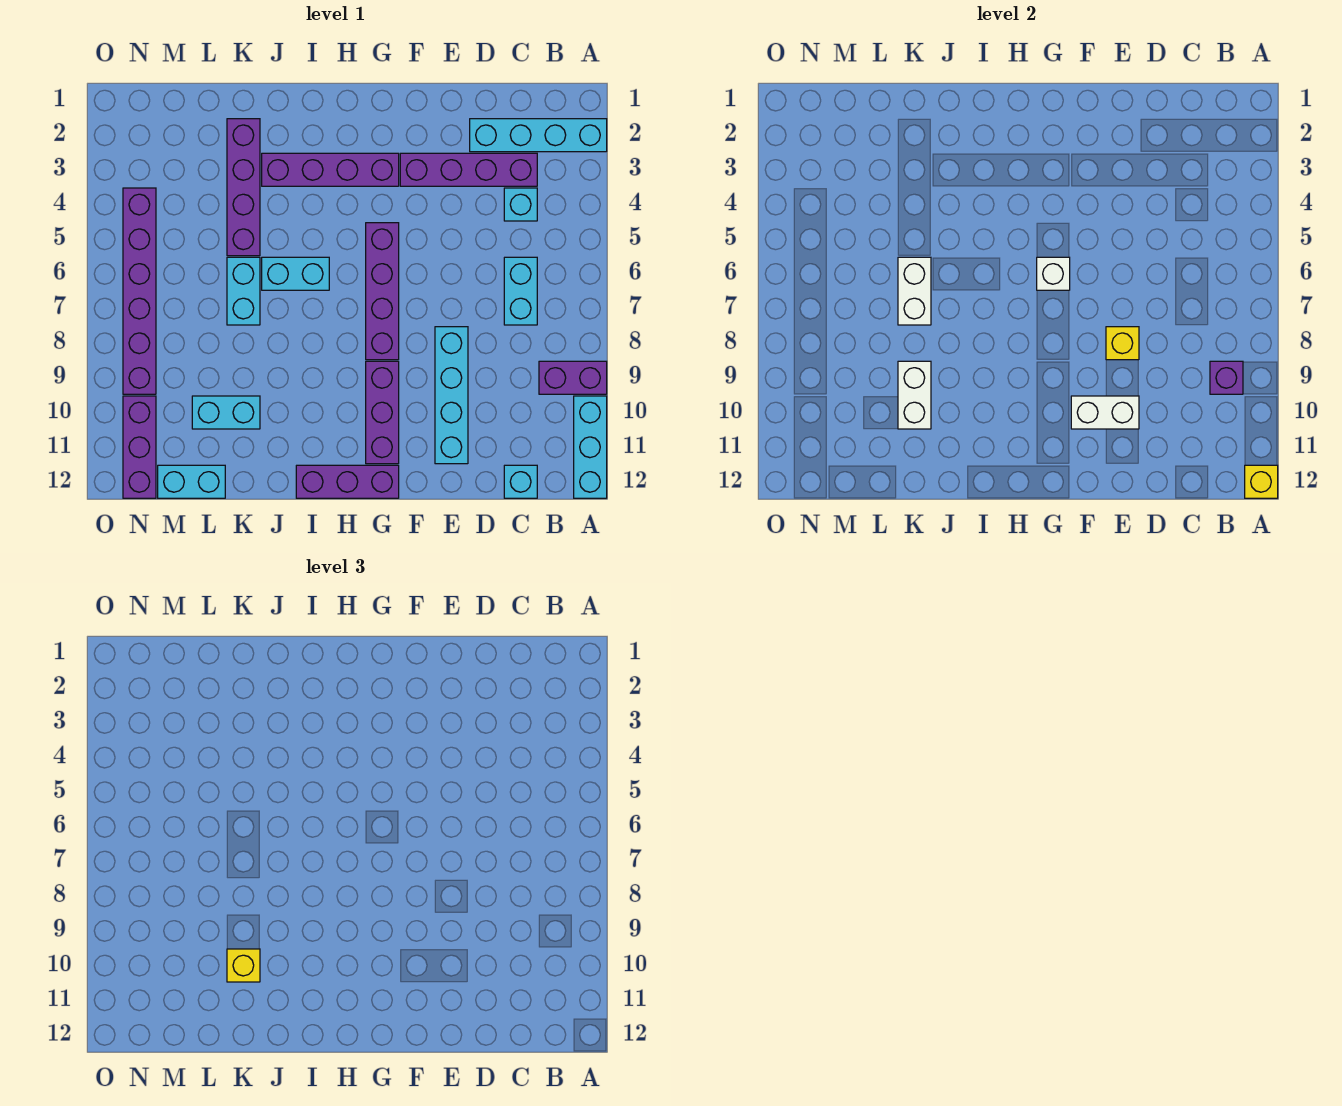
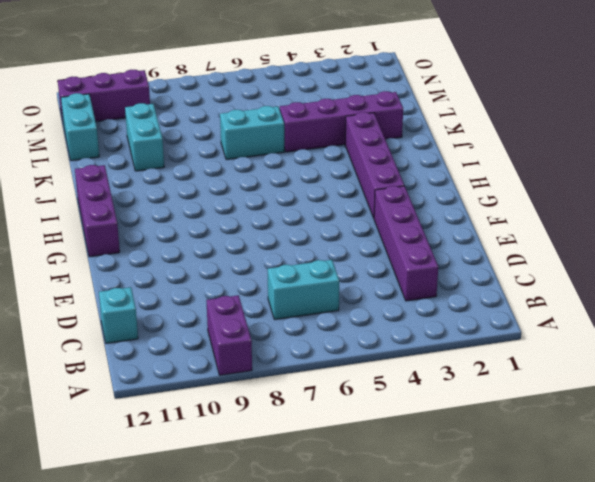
none -> cyan 1x4 brick [470,119,607,152]
none -> cyan 1x3 brick [574,396,607,498]
none -> cyan 1x1 brick [504,188,537,221]

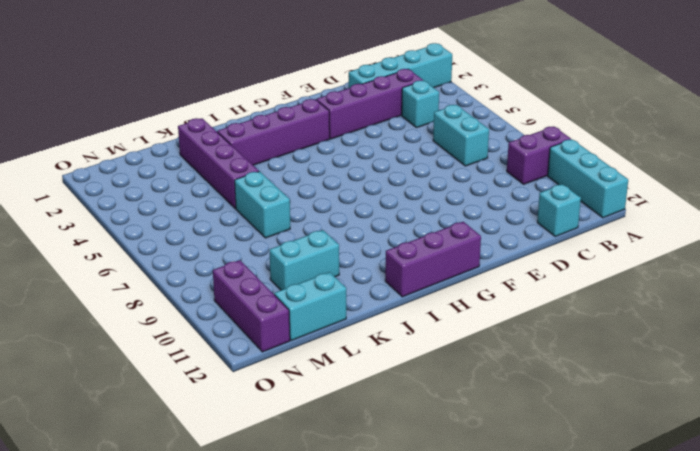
none -> cyan 1x4 brick [435,327,468,464]
none -> purple 1x4 brick [366,223,399,360]
none -> purple 1x3 brick [366,361,399,464]

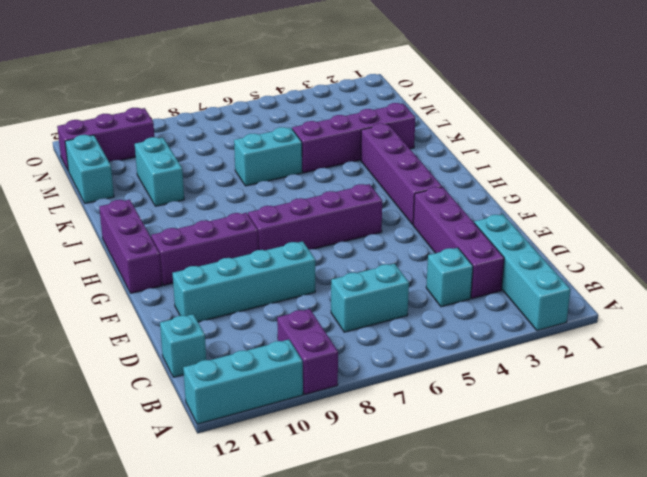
none -> cyan 1x2 brick [262,257,329,290]
none -> purple 1x6 brick [123,188,156,394]
none -> yellow 1x1 brick [1245,465,1278,498]

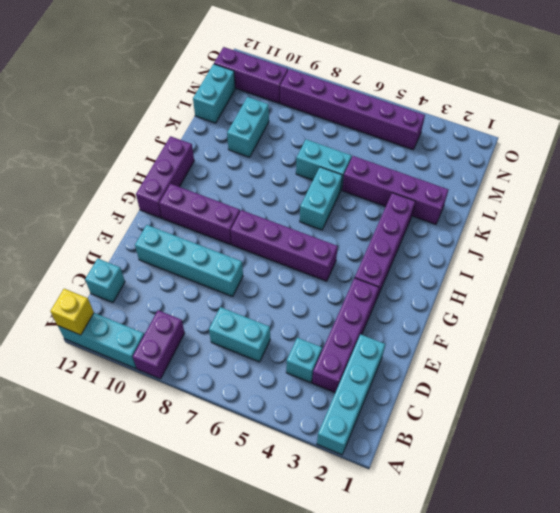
none -> purple 1x1 brick [1210,361,1243,394]
none -> yellow 1x1 brick [1106,327,1139,360]
none -> white 1x2 brick [1071,396,1139,429]

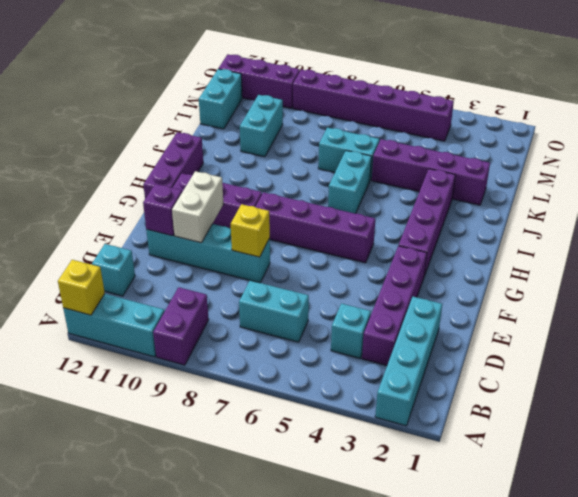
purple 1x1 brick [143,184,182,236] -> purple 1x1 brick moved to [1210,361,1243,394]
none -> white 1x1 brick [1037,257,1070,290]
none -> white 1x2 brick [898,257,931,325]
none -> white 1x2 brick [898,361,931,429]

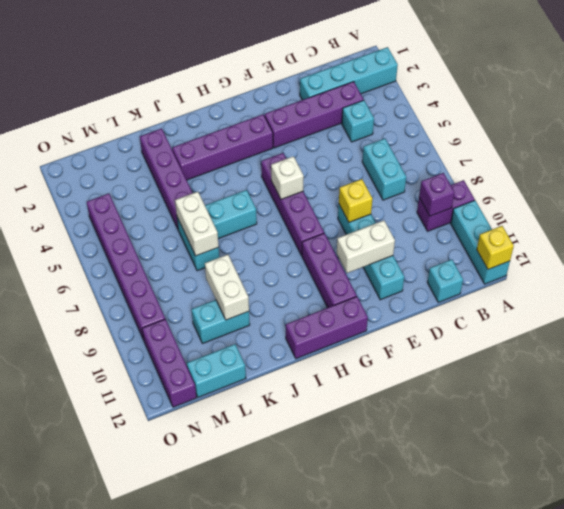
none -> yellow 1x1 brick [227,949,260,982]

